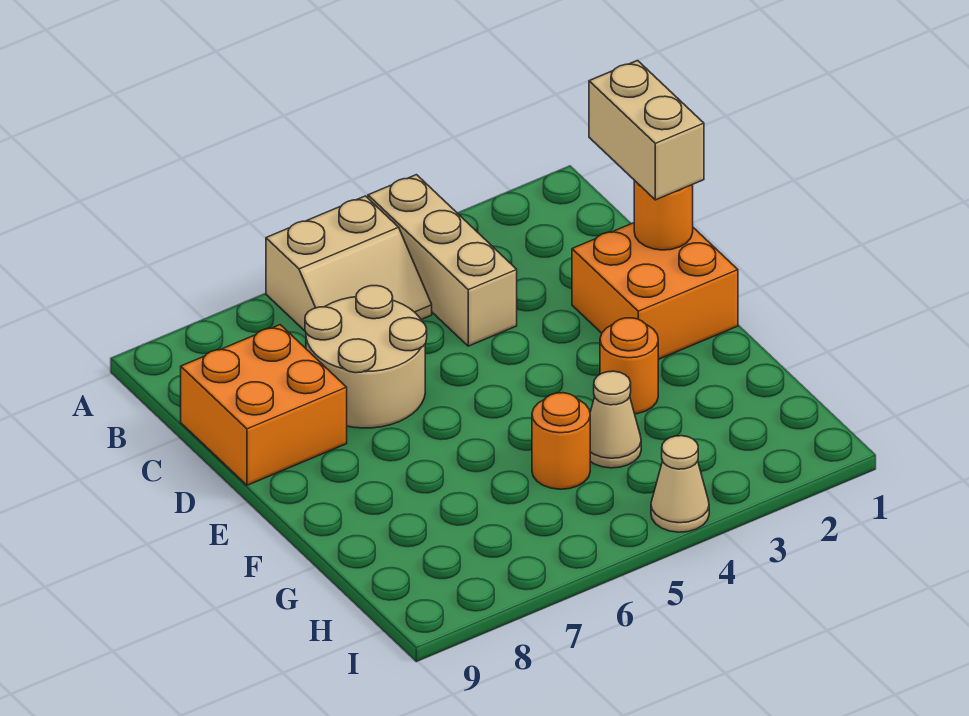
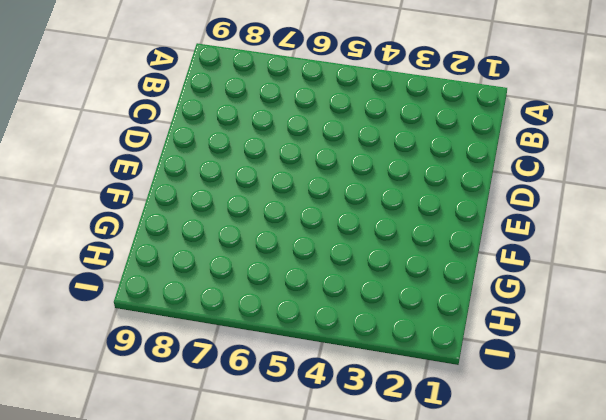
none -> tan 1x3 brick [368,175,517,346]
none -> tan 2x2 slope [266,196,432,331]

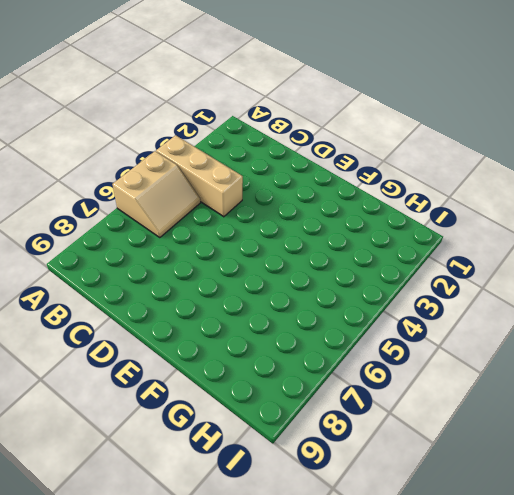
none -> tan 2x2 round brick [305,286,427,428]
none -> orange 2x2 brick [181,325,347,485]

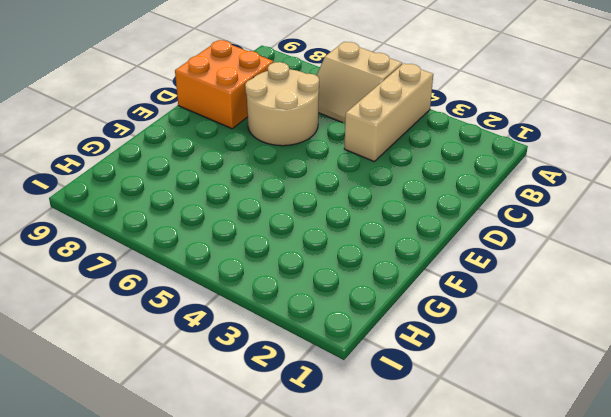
none -> orange 2x2 brick [572,223,738,359]
none -> orange 1x1 round brick [600,318,658,414]

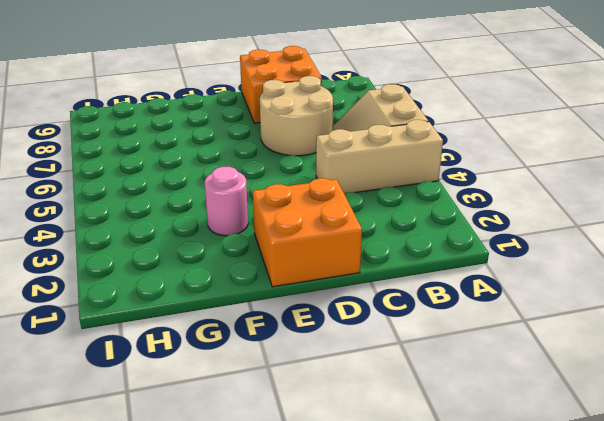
pink 1x1 round brick [205,167,248,236] -> orange 1x1 round brick [600,318,658,414]
none -> tan 1x1 cone [590,371,641,468]
none -> orange 1x1 round brick [532,393,590,489]

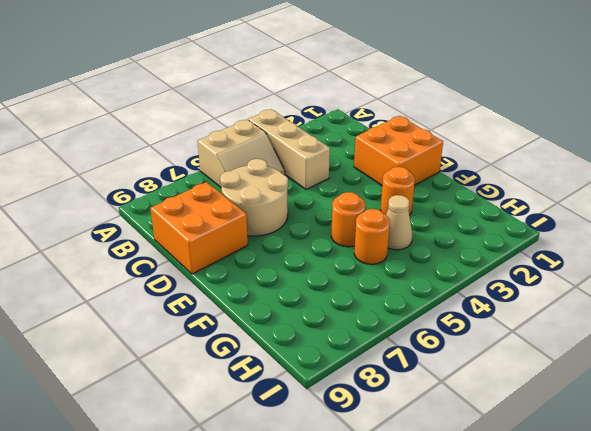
orange 1x1 round brick [331,192,365,247] -> orange 1x1 round brick moved to [634,180,693,250]
none -> tan 1x1 cone [651,436,709,532]
none -> tan 1x2 brick [589,61,704,200]

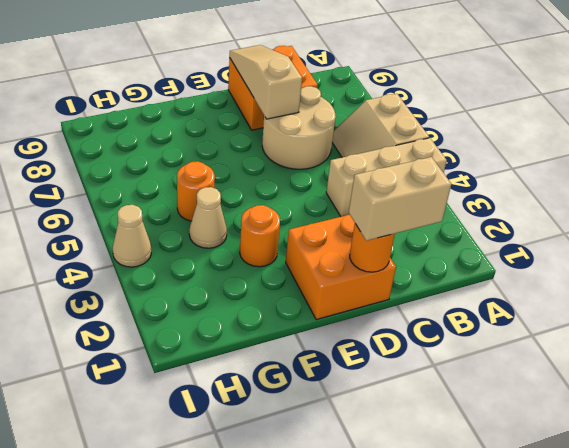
tan 1x3 slope [229,45,302,119] -> none

